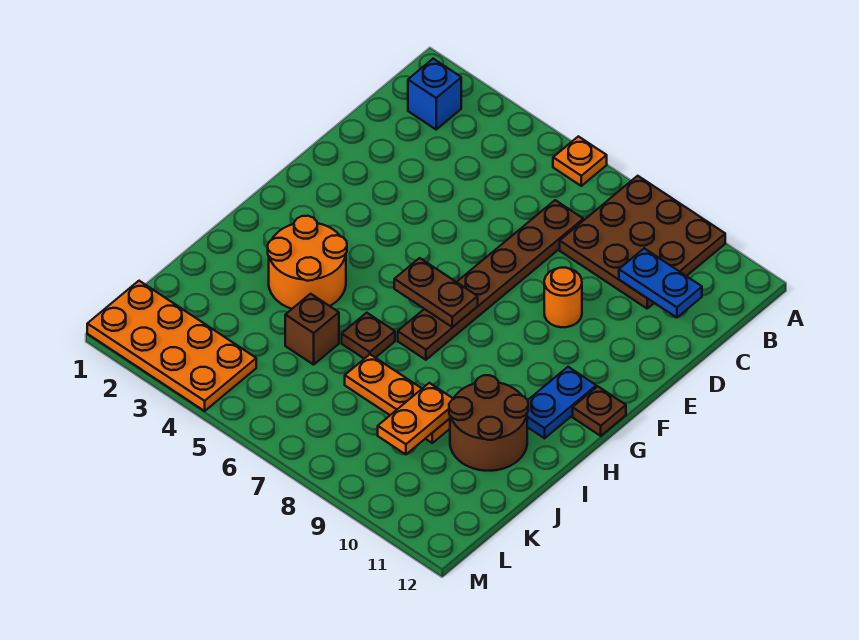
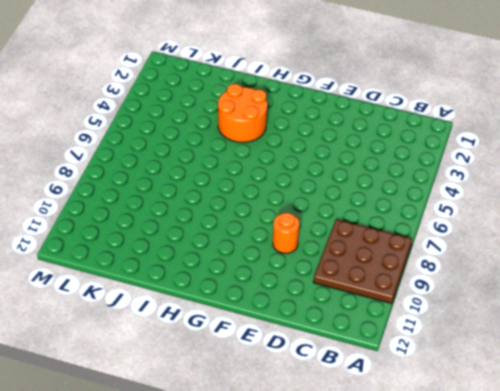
none -> orange 1x1 plate [553,136,607,186]
none -> blue 1x1 brick [408,59,461,129]
none -> brown 1x6 plate [398,200,583,360]

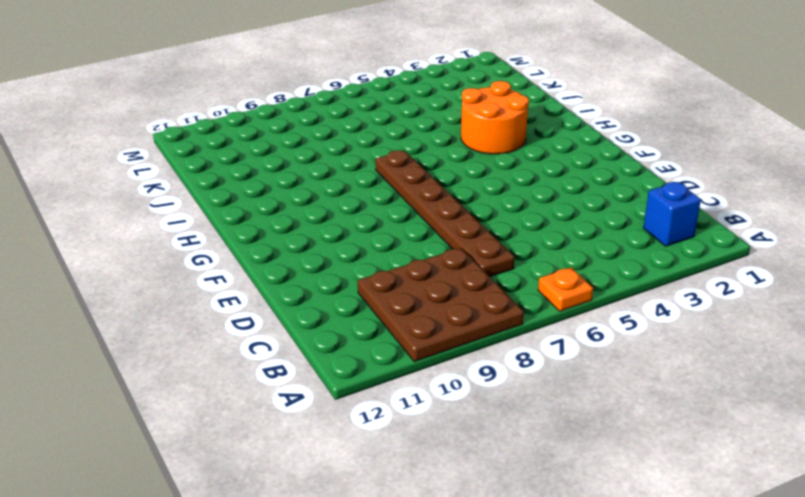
none -> orange 1x1 round brick [544,267,582,327]
none -> blue 1x2 plate [527,367,596,438]
none -> brown 1x1 plate [573,386,626,436]

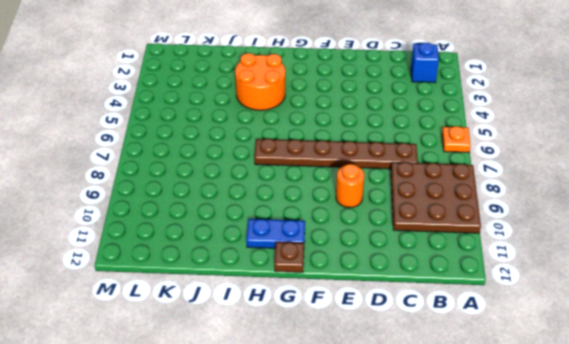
none -> brown 1x1 plate [342,313,395,359]
none -> brown 2x2 round brick [449,375,528,471]
none -> brown 1x1 brick [285,294,339,365]

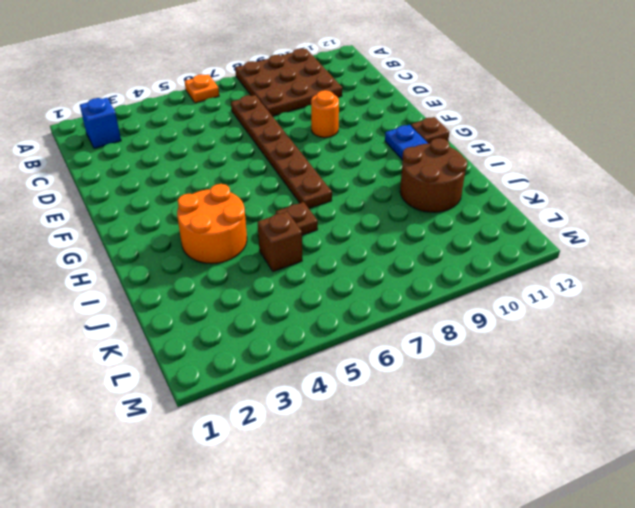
none -> orange 1x3 plate [345,355,450,443]
none -> orange 2x4 plate [87,281,256,411]
none -> blue 1x2 plate [619,248,702,318]

